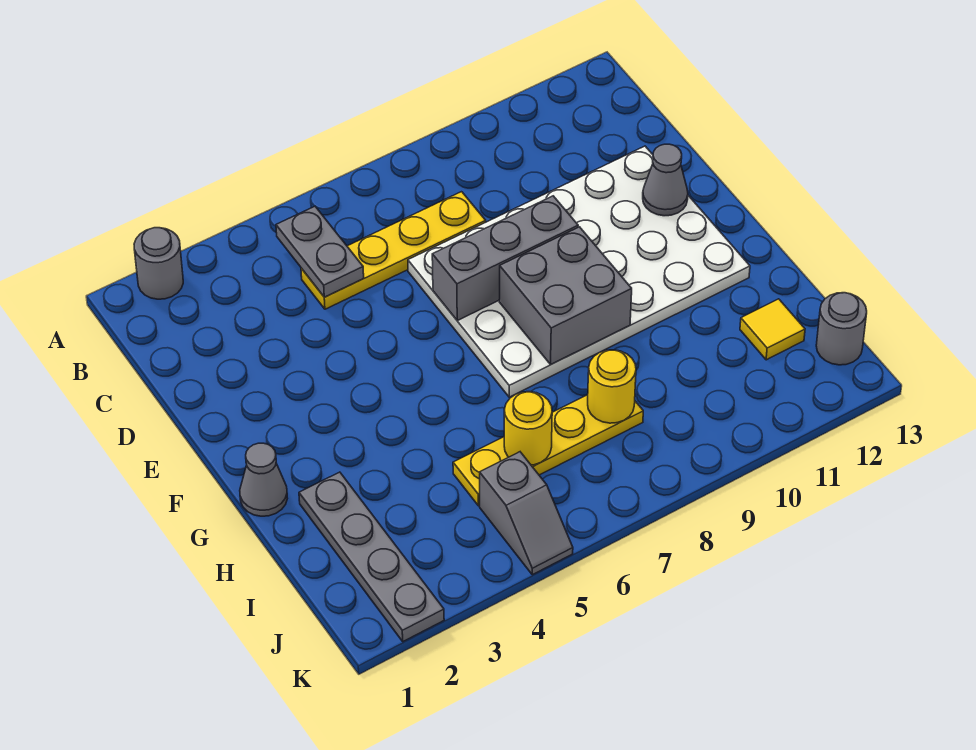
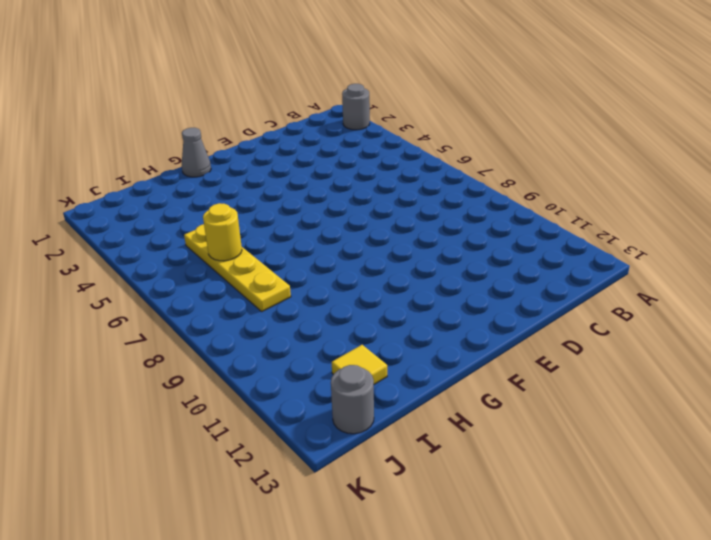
none -> yellow 1x4 plate [301,192,486,309]
none -> white 4x6 plate [408,146,750,397]
none -> grey 1x4 plate [299,472,444,641]

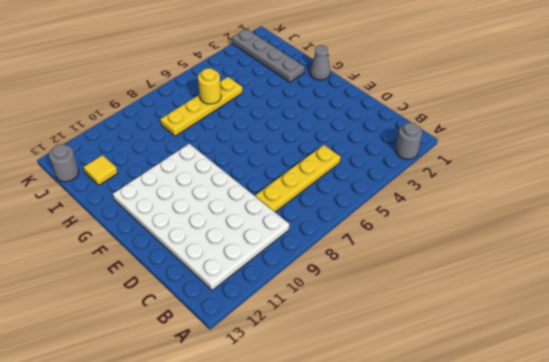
white 4x6 plate [113,144,289,290] -> white 4x6 plate turned to [408,146,750,397]
none -> grey 1x2 slope [480,452,573,575]
none -> grey 1x2 plate [276,206,364,297]
none -> grey 1x3 brick [432,196,578,320]

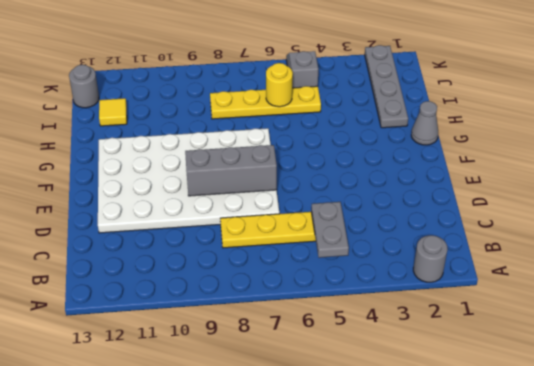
none -> grey 1x1 cone [643,144,688,216]
none -> grey 2x2 brick [499,227,632,364]
none -> yellow 1x1 round brick [588,350,636,423]

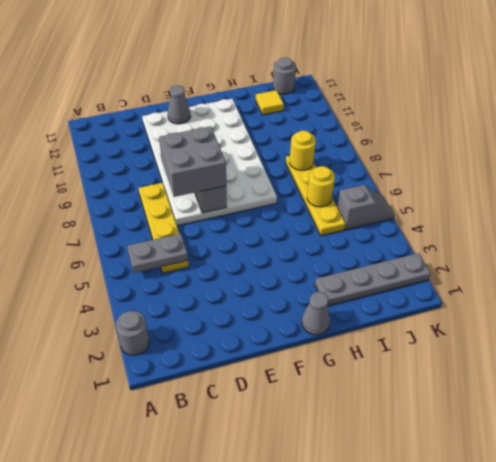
grey 2x2 brick [159,126,226,197] -> grey 2x2 brick moved to [499,227,632,364]

